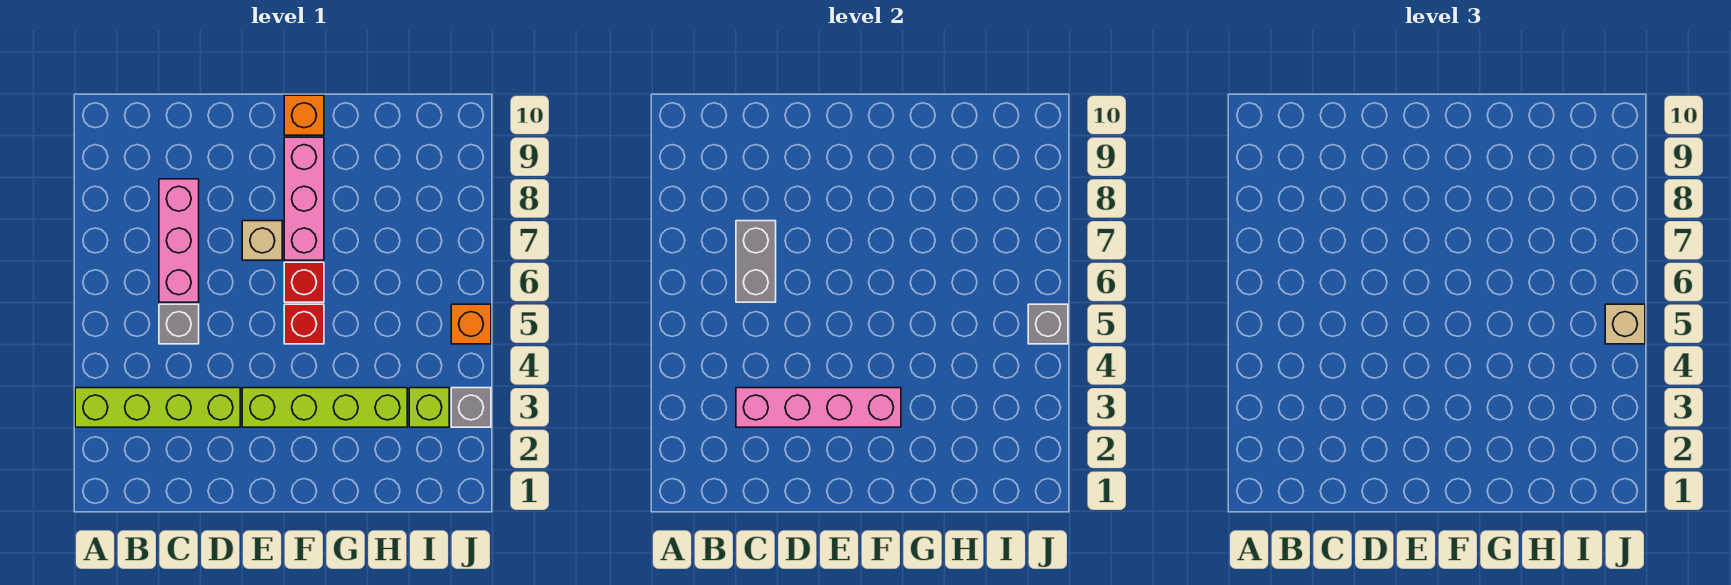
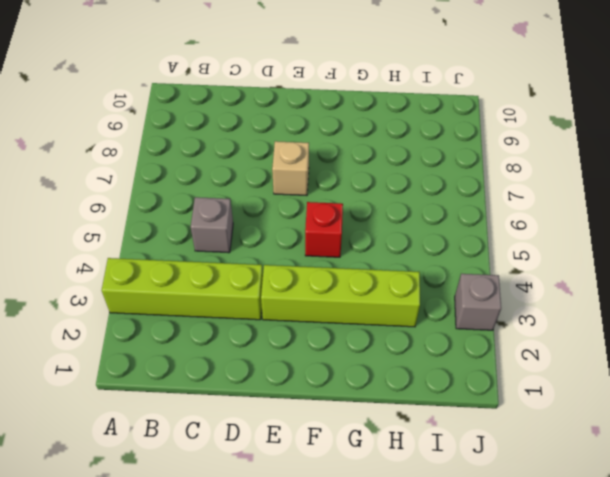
none -> pink 1x3 brick [159,179,199,302]
none -> red 1x1 brick [284,262,324,302]
none -> pink 1x3 brick [284,137,324,260]

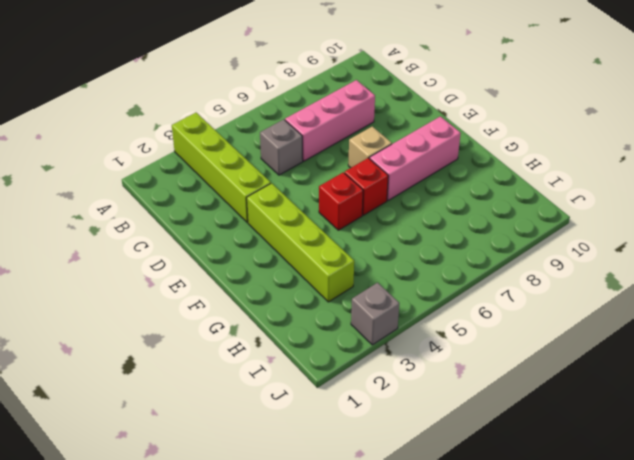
none -> orange 1x1 brick [284,95,324,135]
none -> lime 1x1 brick [409,388,449,427]
none -> orange 1x1 brick [451,304,491,344]

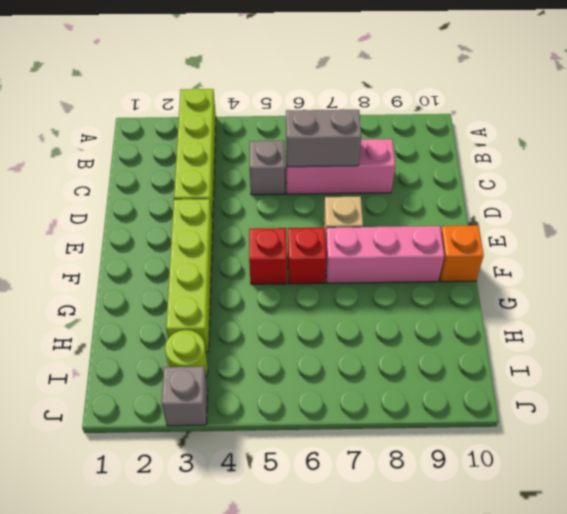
lime 1x1 round brick [165,330,208,377] -> lime 1x1 brick [409,388,449,427]
none -> orange 1x1 brick [451,304,491,344]
none -> pink 1x4 brick [736,388,901,427]
none -> grey 1x1 brick [1028,304,1068,344]

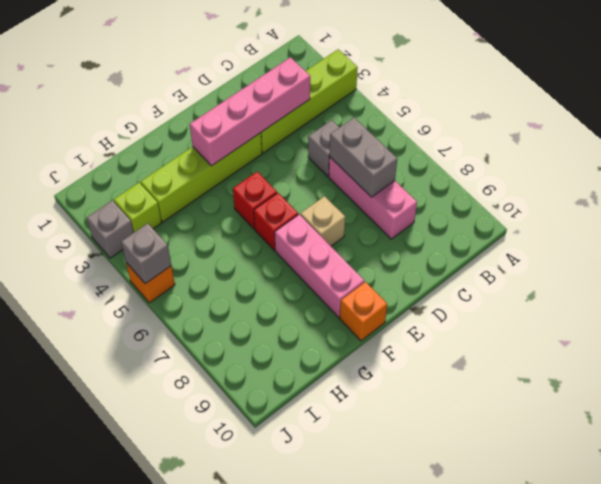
none -> tan 1x1 brick [1605,304,1645,344]

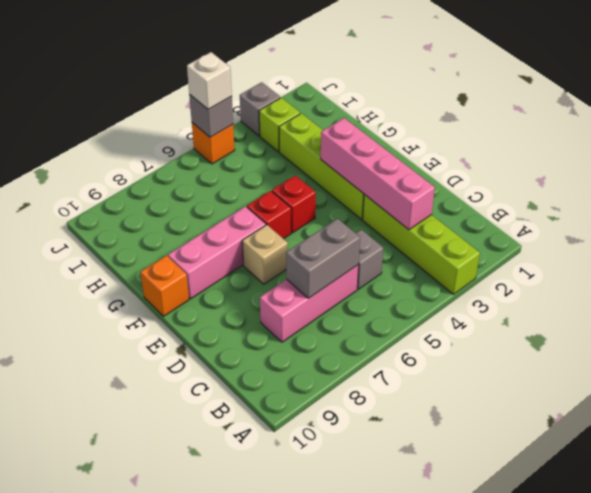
white 1x1 brick [187,52,232,109] -> tan 1x1 brick [1605,304,1645,344]

